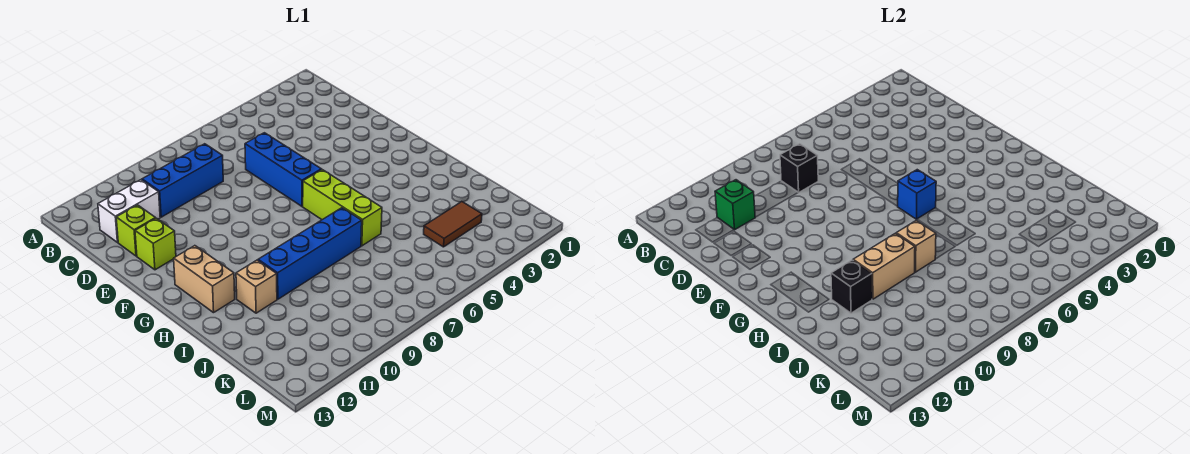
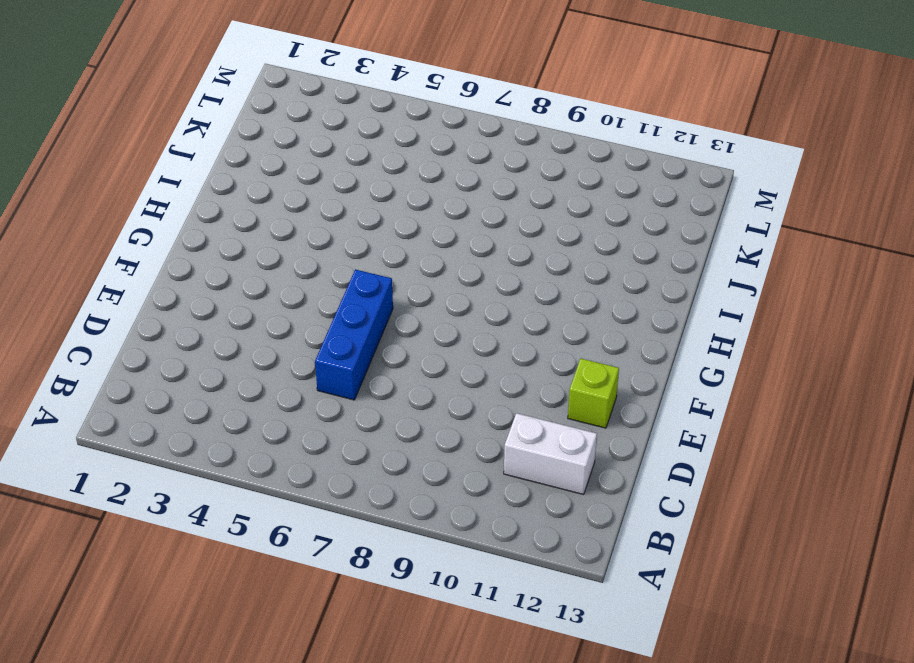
none -> blue 1x3 brick [142,144,223,217]
none -> lime 1x1 brick [116,205,155,256]
none -> lime 1x3 brick [303,170,382,246]

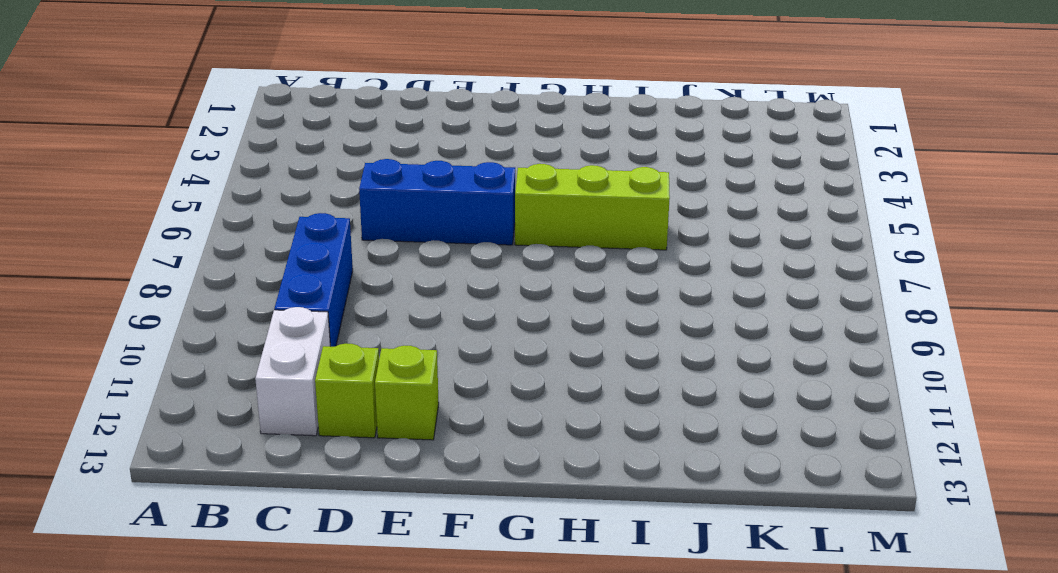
none -> tan 1x2 brick [174,246,235,313]
none -> blue 1x4 brick [258,208,362,299]
none -> tan 1x1 brick [236,260,277,313]

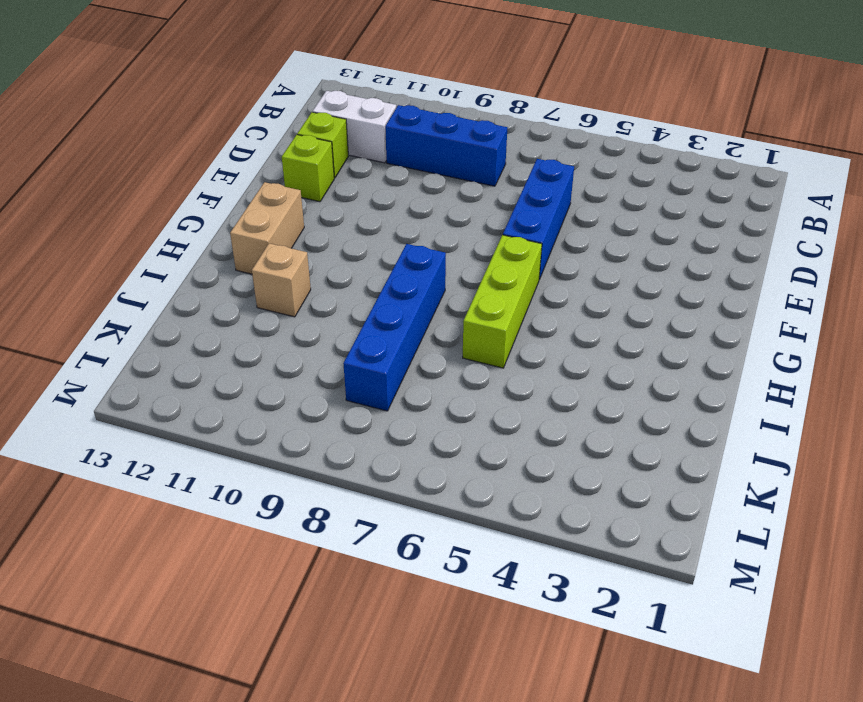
blue 1x4 brick [343,244,446,411] -> blue 1x4 brick turned to [258,208,362,299]
none -> brown 1x2 tile [424,202,482,247]
none -> black 1x1 brick [780,144,818,193]
none -> green 1x1 brick [715,180,755,230]

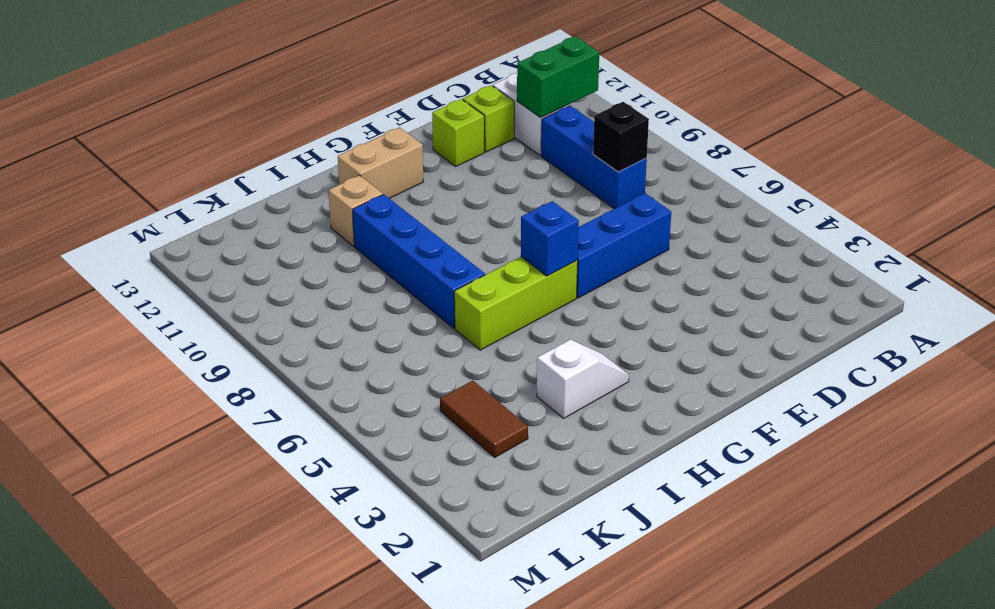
green 1x2 brick [517,36,599,118] -> green 1x1 brick [715,180,755,230]
white 1x2 slope [537,339,629,418] -> none
none -> tan 1x1 brick [896,220,936,272]
none -> tan 1x2 brick [853,233,915,299]
none -> black 1x1 brick [831,260,872,313]

